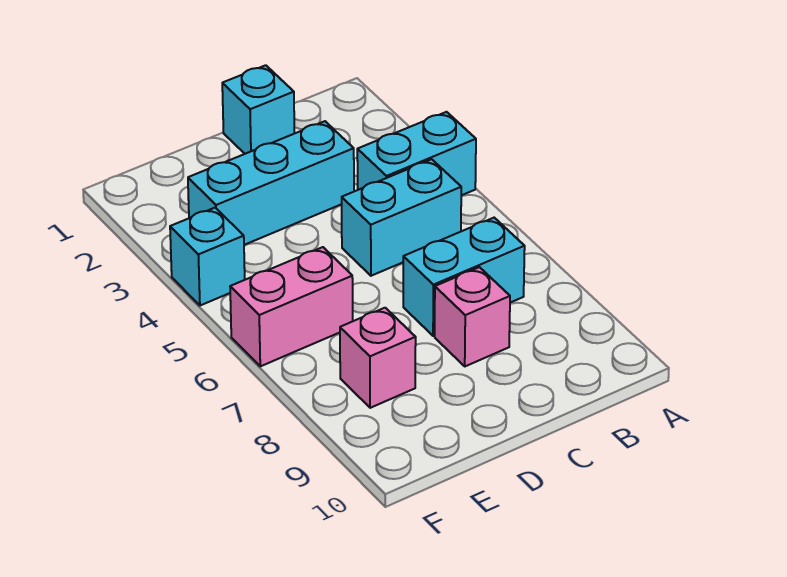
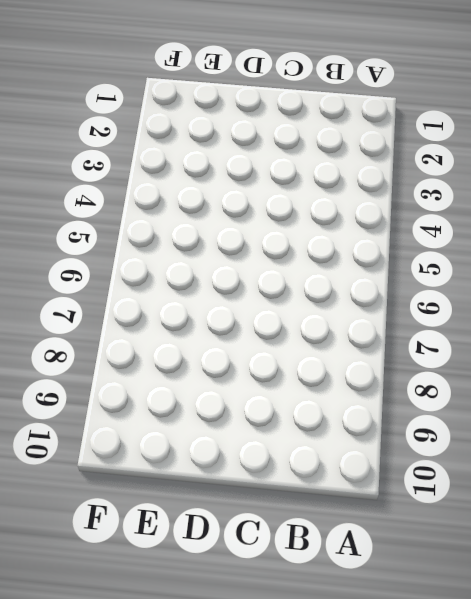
none -> cyan 1x2 brick [357,112,476,195]
none -> cyan 1x2 brick [342,159,461,276]

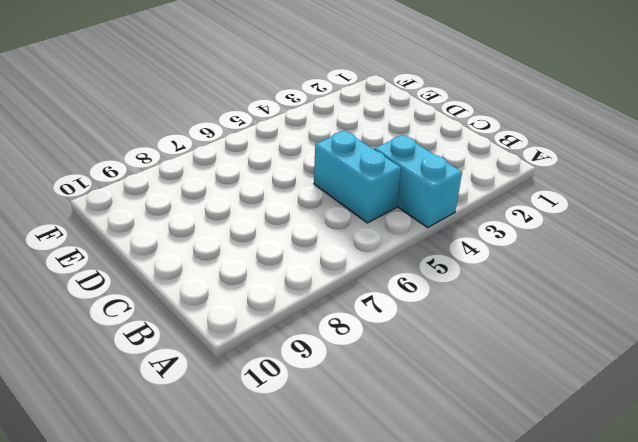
none -> cyan 1x2 brick [403,218,525,336]
none -> cyan 1x1 brick [222,65,294,154]

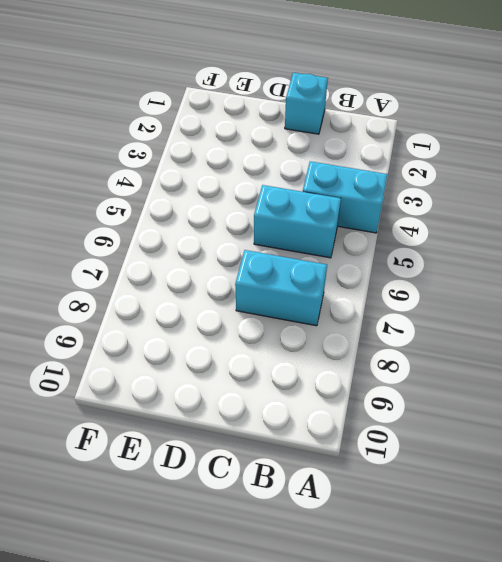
none -> cyan 1x3 brick [188,121,354,245]
none -> pink 1x1 brick [435,267,510,366]

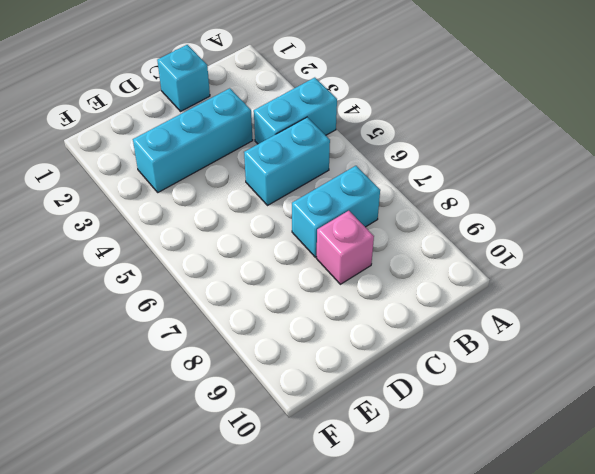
none -> pink 1x2 brick [230,247,353,366]
none -> pink 1x1 brick [340,308,416,408]

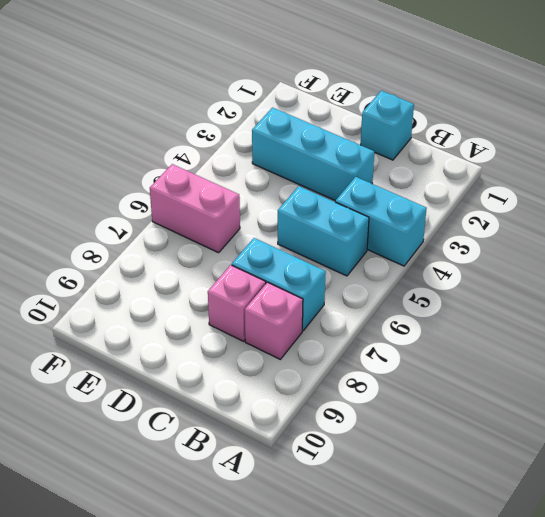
pink 1x1 brick [245,282,303,359] -> pink 1x1 brick moved to [340,308,416,408]
none -> cyan 1x1 brick [170,208,245,305]

